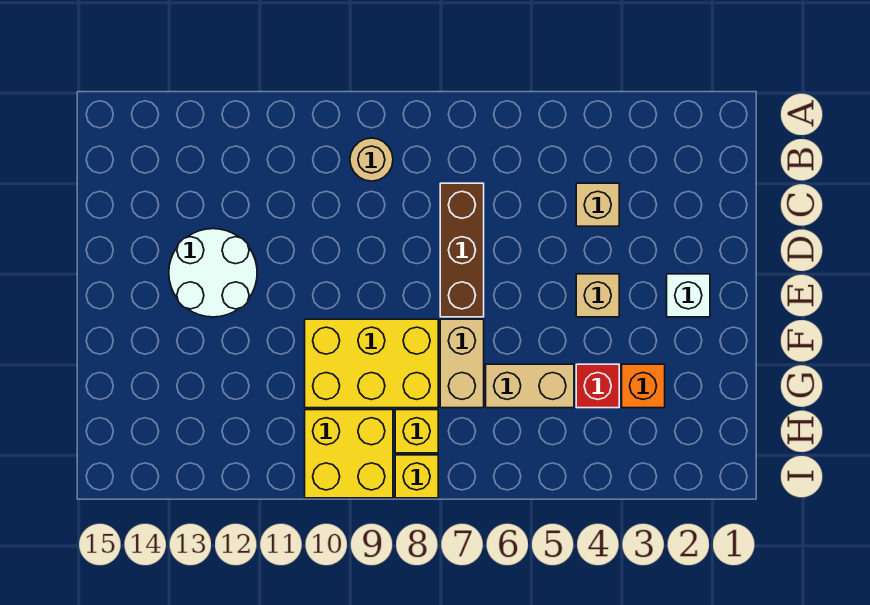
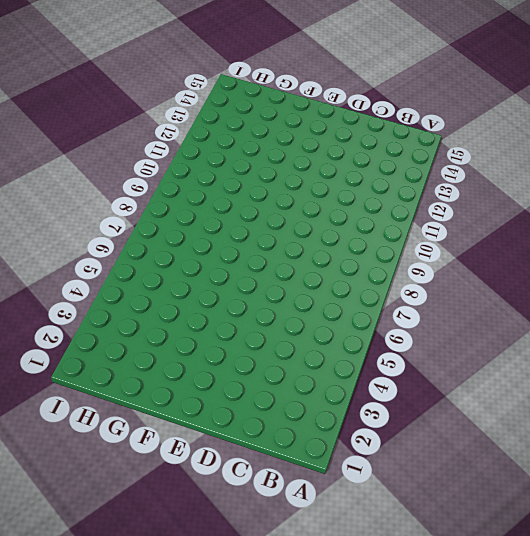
none -> tan 1x1 round brick [350,138,393,181]
none -> tan 1x1 brick [576,183,619,226]
none -> brown 1x3 brick [440,183,484,317]

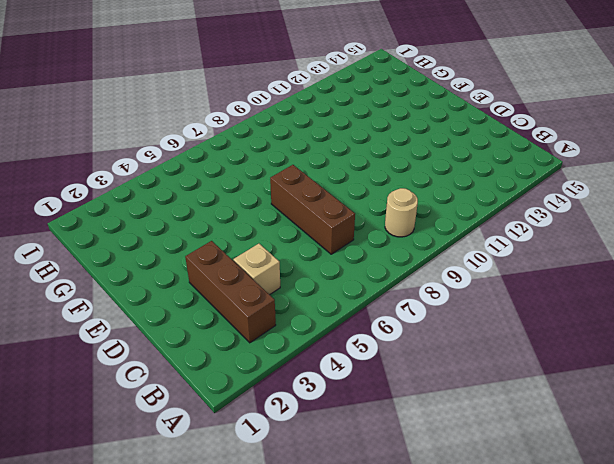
brown 1x3 brick [185,241,276,343] -> none
none -> white 2x2 round brick [169,229,257,317]
none -> white 1x1 brick [667,274,710,317]
none -> tan 1x1 brick [576,274,619,317]

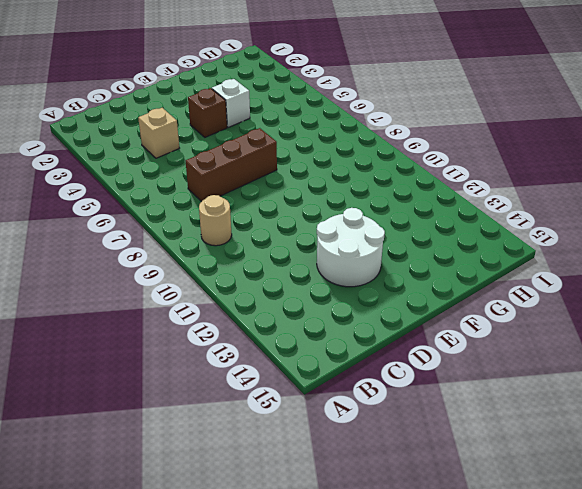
brown 1x1 brick [188,88,227,137] -> tan 1x1 brick [576,274,619,317]
white 1x1 brick [212,79,250,127] -> white 1x1 brick moved to [667,274,710,317]
none -> tan 1x2 brick [440,319,484,408]
none -> yellow 2x3 brick [305,319,438,408]
none -> orange 1x1 brick [622,364,665,408]

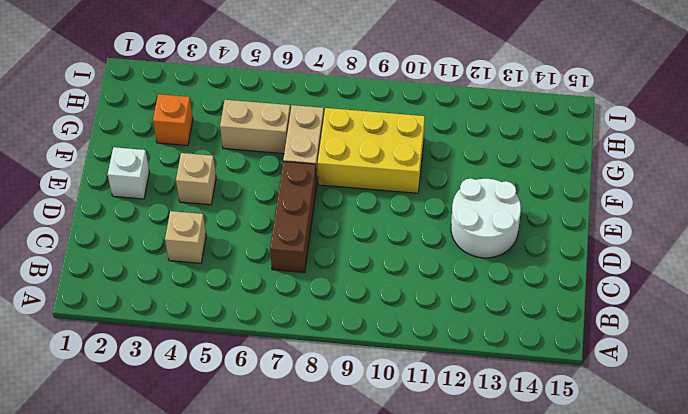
none -> tan 1x1 round brick [350,138,393,181]
none -> red 1x1 brick [576,364,619,408]
none -> yellow 1x1 brick [395,410,438,453]

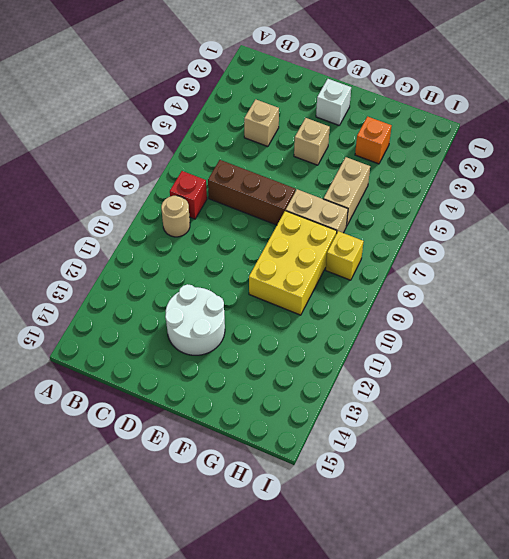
red 1x1 brick [170,171,207,219] -> red 1x1 brick moved to [576,364,619,408]
none -> yellow 2x2 brick [305,410,393,498]
none -> yellow 1x1 brick [395,455,438,498]

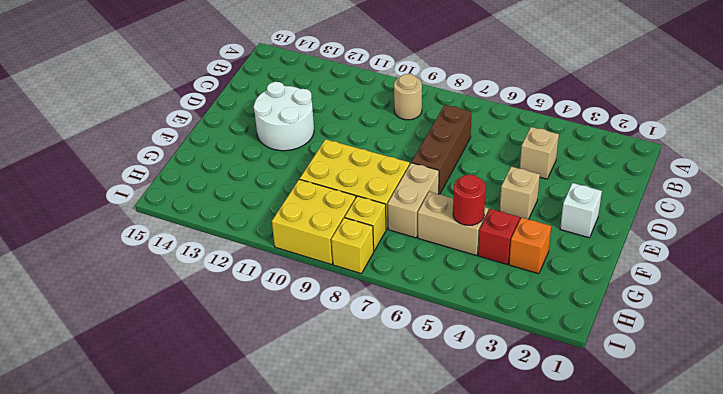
red 1x1 round brick [453,175,486,225] -> none

